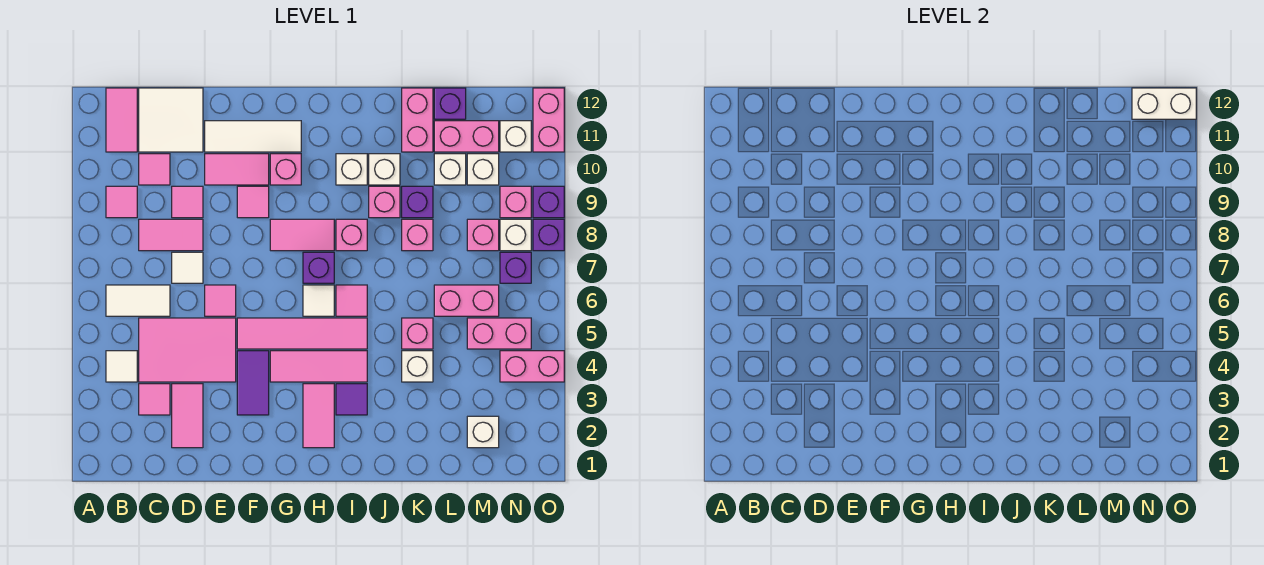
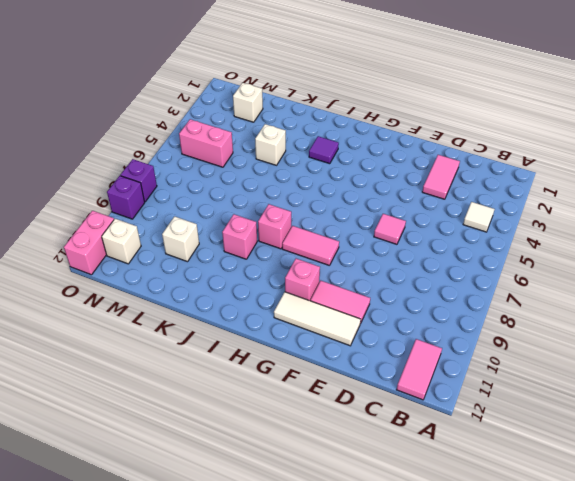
none -> white 1x2 tile [106,285,170,316]
none -> pink 1x1 tile [106,186,137,218]
none -> pink 1x1 tile [139,384,170,415]
none -> pink 2x3 tile [139,318,236,382]

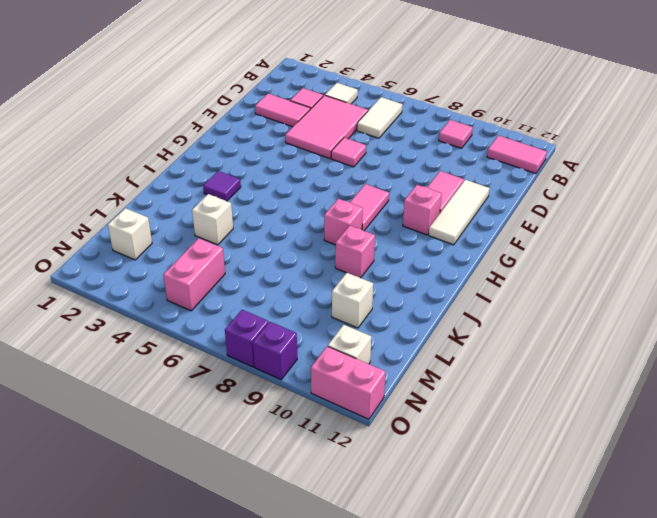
none -> pink 1x2 tile [139,219,203,251]
none -> pink 1x1 tile [139,154,170,185]
none -> white 2x2 tile [139,88,203,152]
none -> white 1x1 tile [172,252,203,283]

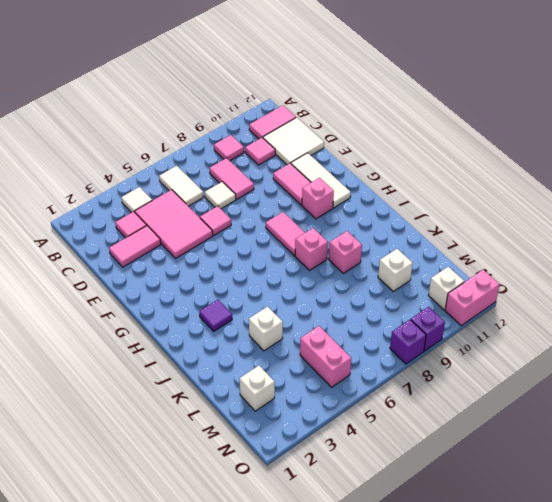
none -> pink 1x1 tile [172,186,203,218]
none -> purple 1x2 tile [237,351,269,415]
none -> pink 1x4 tile [237,318,367,349]
none -> pink 1x1 tile [237,186,269,218]

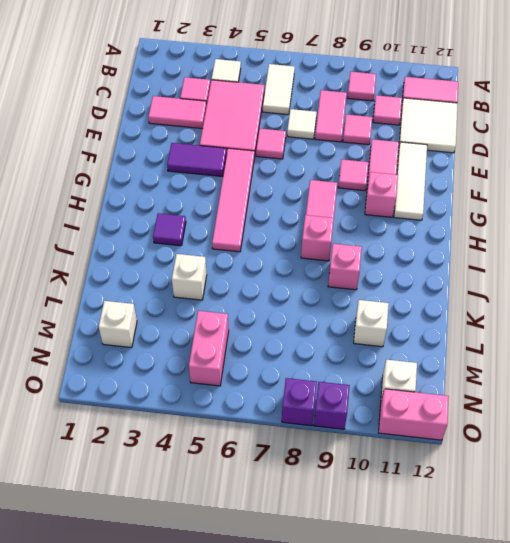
none -> pink 1x3 tile [270,351,367,382]
none -> pink 1x2 tile [303,384,334,448]
none -> white 1x1 tile [303,285,334,316]
none -> purple 1x1 brick [303,252,334,283]

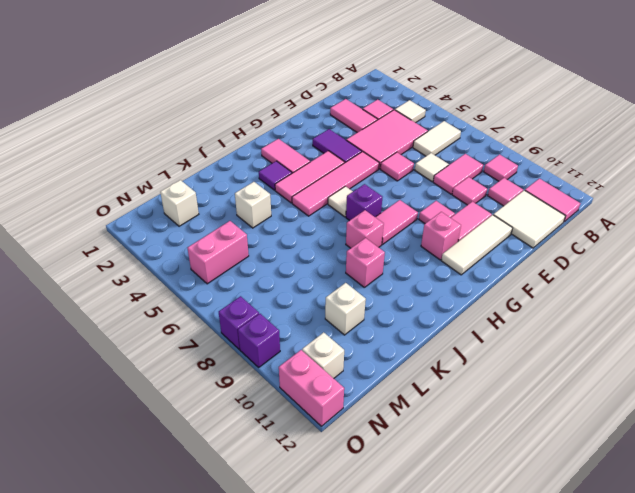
none -> pink 1x1 tile [336,285,367,316]
none -> white 1x1 brick [336,154,367,185]
none -> white 1x1 brick [369,154,400,185]
none -> pink 1x1 brick [402,318,433,349]

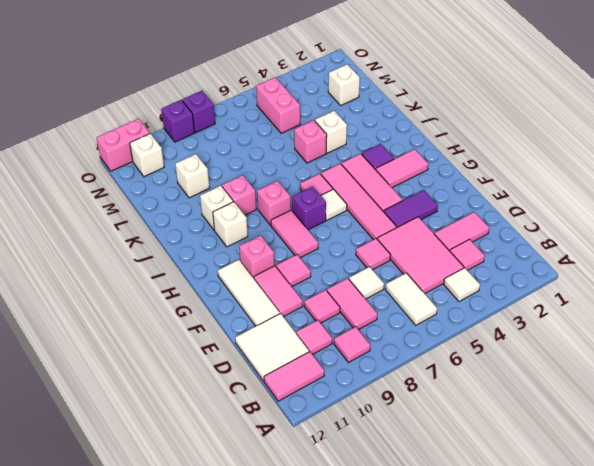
none -> pink 1x1 brick [402,219,433,251]
none -> purple 1x1 brick [402,186,433,218]
none -> pink 1x2 brick [402,88,433,152]
none -> pink 1x2 brick [434,285,499,316]

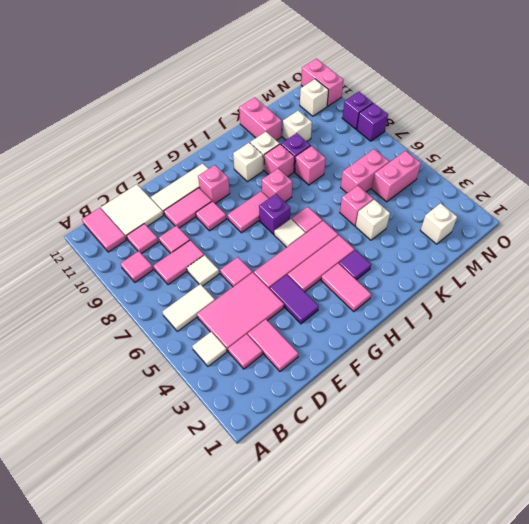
none -> pink 1x2 brick [434,121,499,152]
none -> purple 1x1 brick [434,88,466,119]
none -> pink 1x1 brick [467,219,499,251]
none -> white 1x1 brick [467,154,499,185]

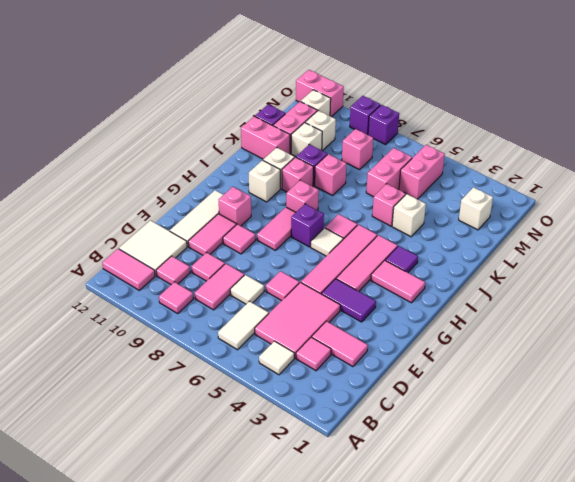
none -> pink 1x2 brick [500,351,564,382]
none -> purple 1x1 brick [500,252,531,283]
none -> white 1x1 brick [500,219,531,251]
none -> pink 1x1 brick [500,186,531,218]

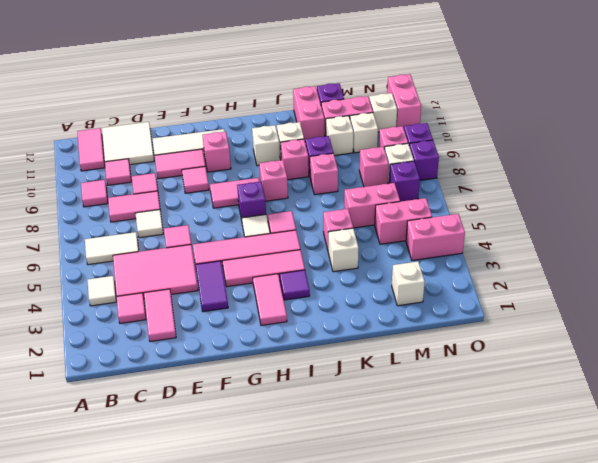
none -> white 1x2 brick [1132,88,1196,119]

